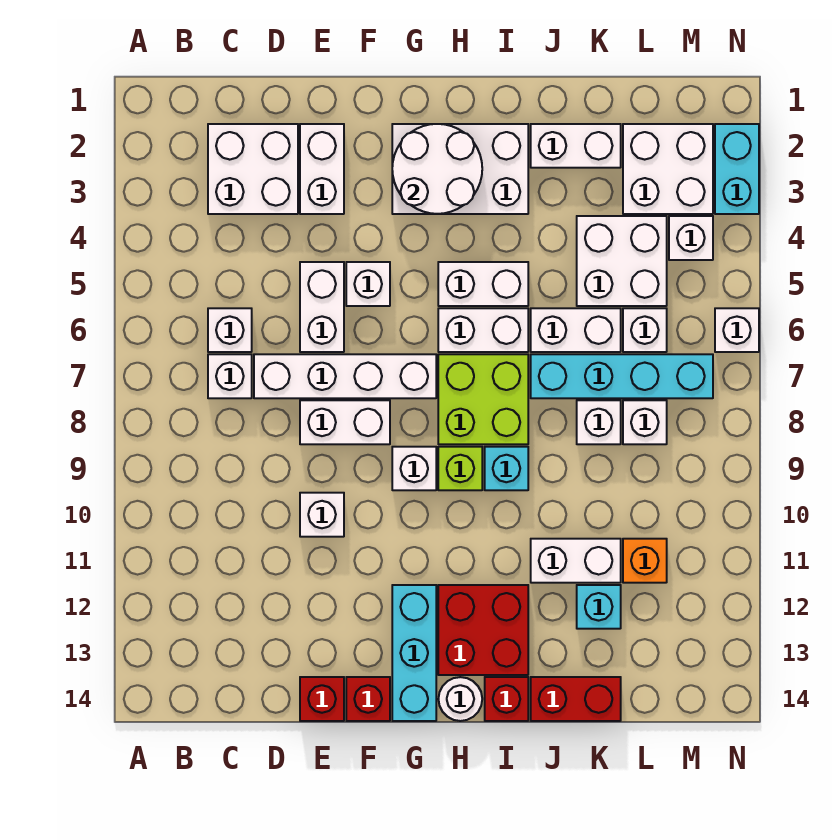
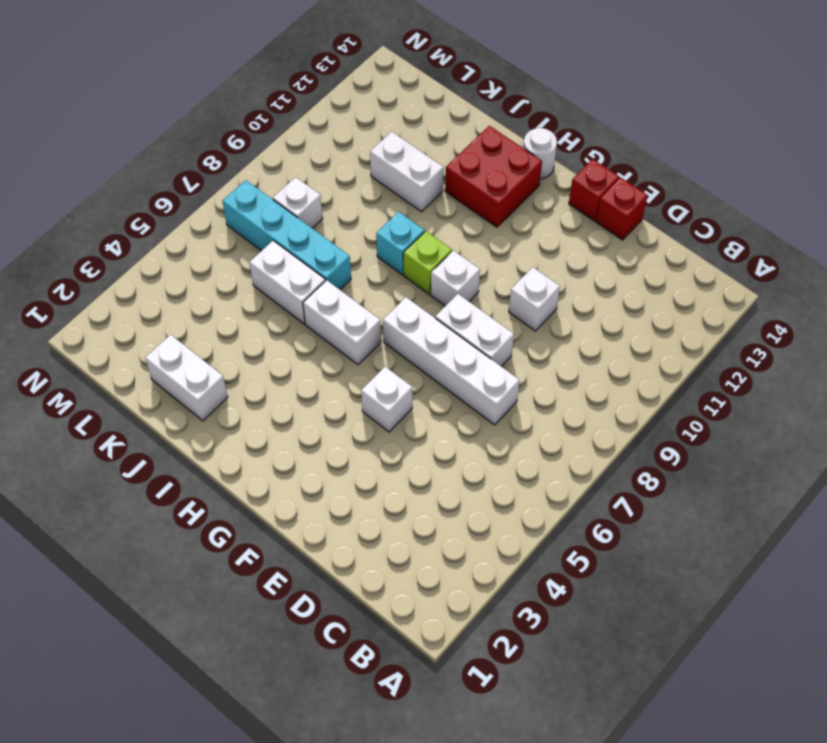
none -> white 2x2 brick [208,124,298,214]
none -> white 1x1 brick [208,308,252,352]
none -> white 1x1 brick [208,354,252,398]
none -> white 1x2 brick [300,124,344,214]

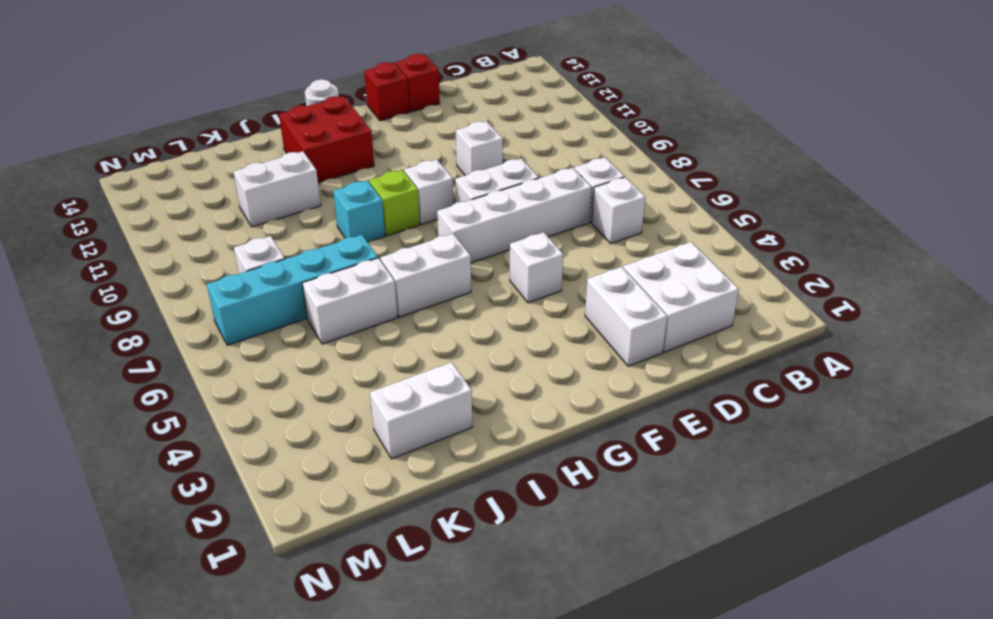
none -> white 1x2 brick [300,262,344,352]
none -> white 2x3 brick [392,124,528,214]
none -> cyan 1x3 brick [392,585,436,721]
none -> white 1x2 brick [438,262,528,306]

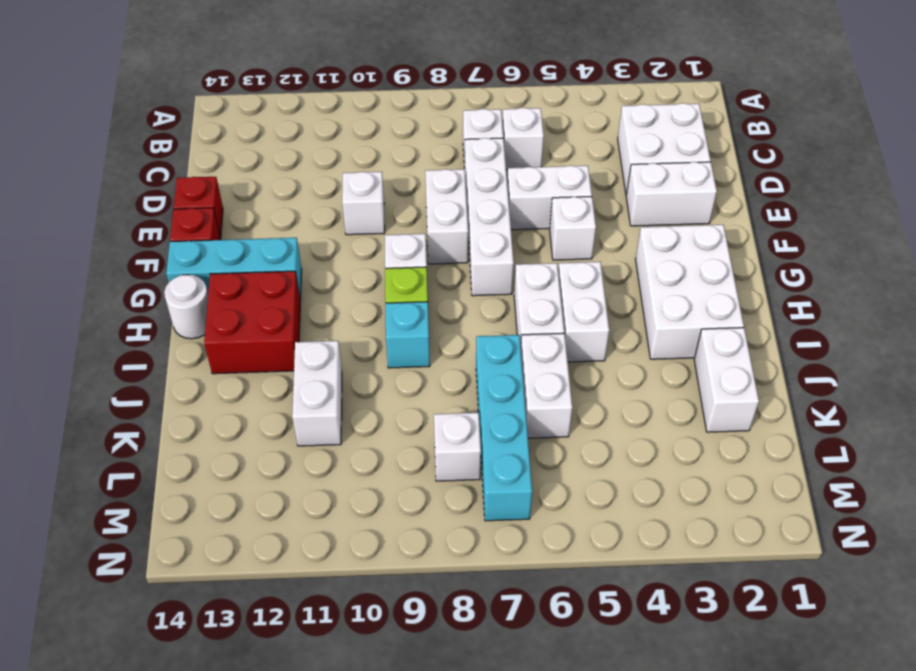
none -> lime 2x2 brick [438,354,528,444]
none -> red 1x1 brick [485,677,528,721]
none -> red 1x2 brick [531,677,621,721]
none -> white 2x2 brick [577,216,667,306]

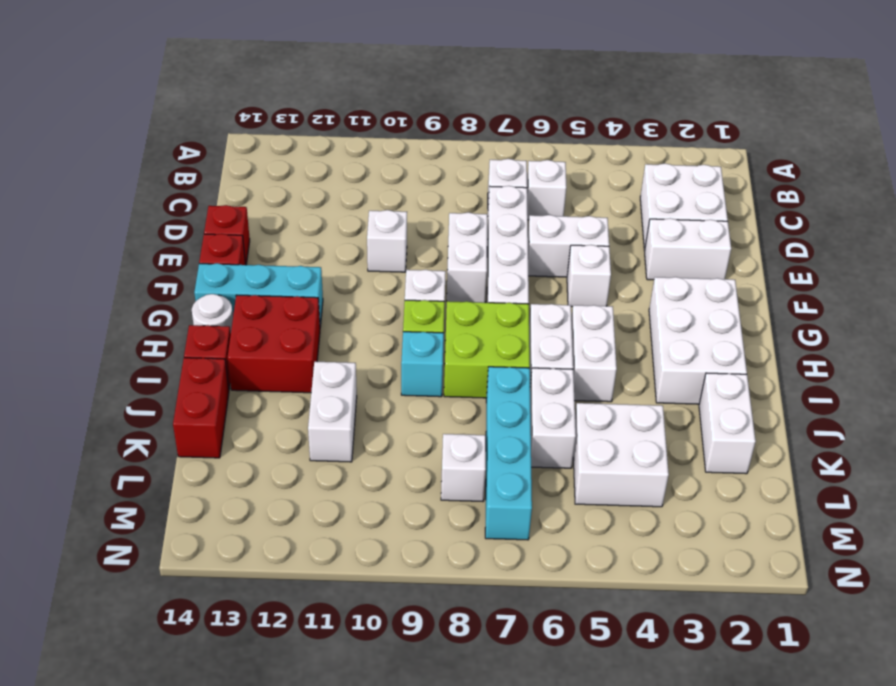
none -> white 1x1 brick [577,400,621,444]
none -> cyan 1x1 brick [577,585,621,629]
none -> white 2x2 brick [623,124,713,214]
none -> white 1x1 brick [623,308,667,352]

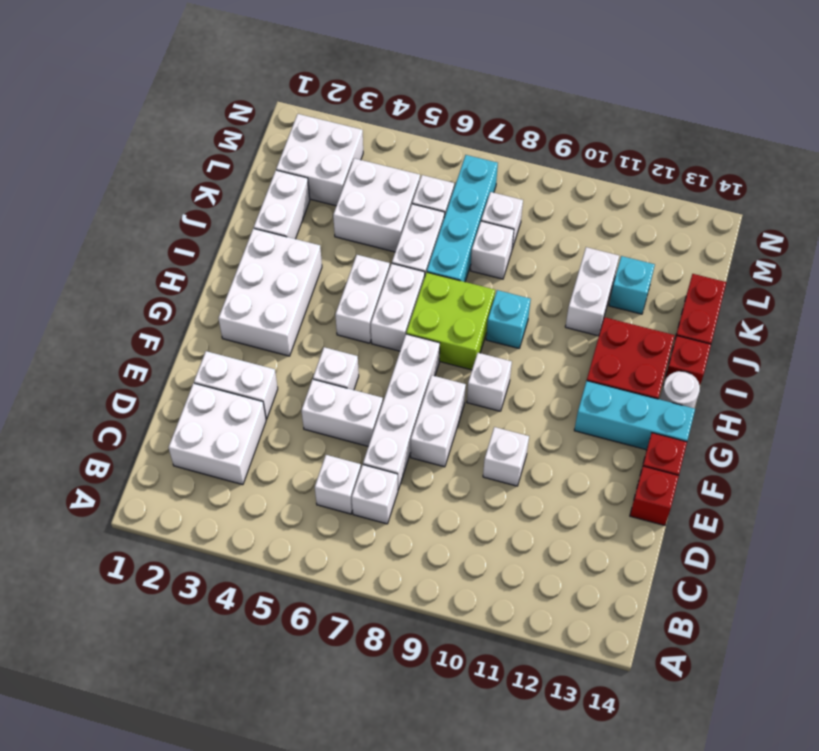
none -> lime 1x1 brick [438,447,482,490]
none -> orange 1x1 brick [623,539,667,583]
none -> white 1x1 brick [669,216,713,260]
none -> cyan 1x2 brick [715,124,759,214]

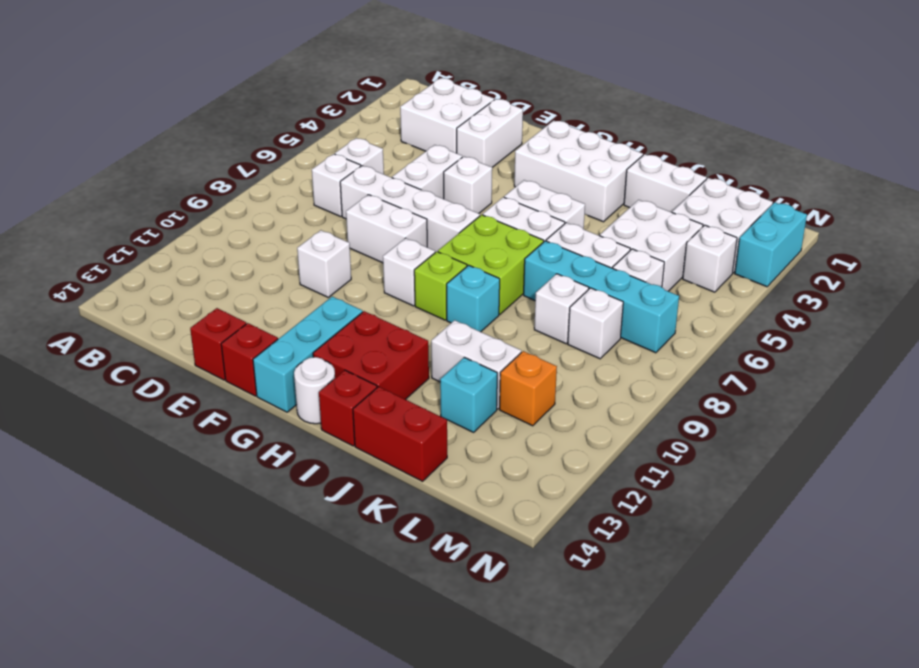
none -> white 1x1 brick [715,308,759,352]
none -> white 2x2 round brick [392,124,482,214]

